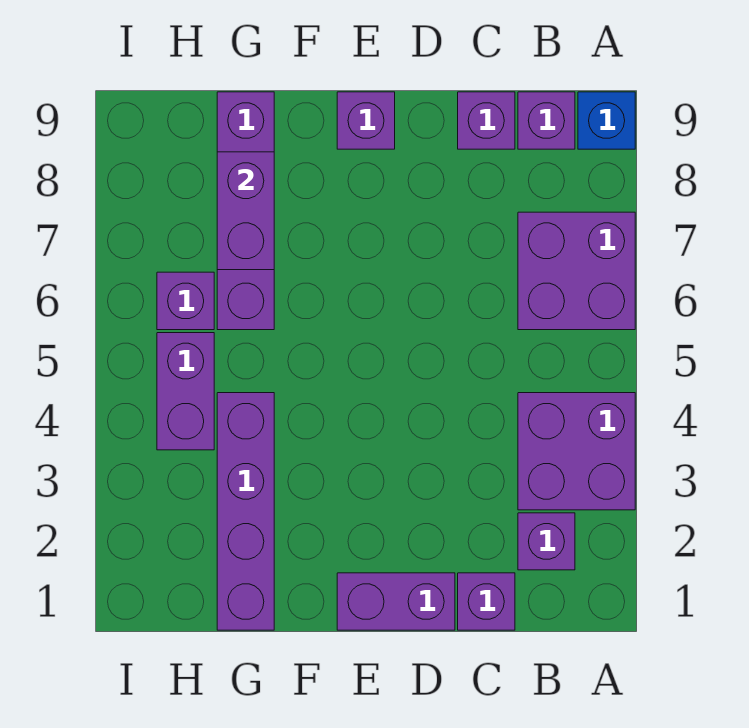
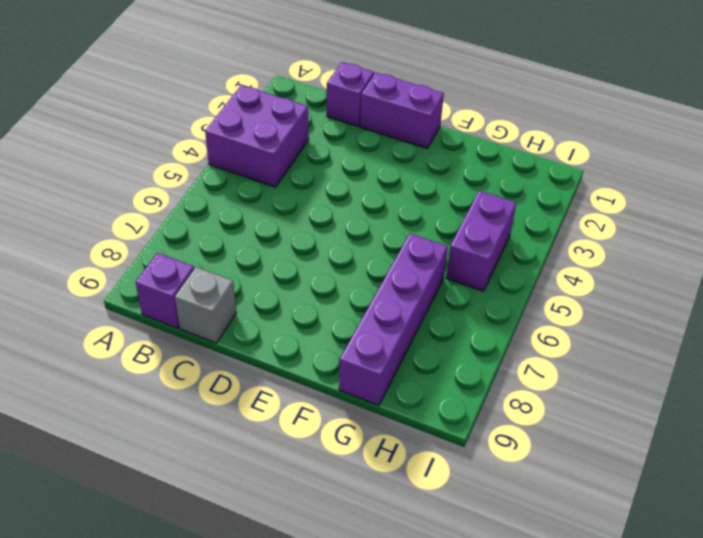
grey 1x1 brick [175,267,236,343] -> purple 1x1 brick [458,92,515,149]
none -> purple 2x2 brick [518,212,635,330]
none -> blue 1x1 brick [578,92,635,149]
none -> purple 1x1 brick [518,513,575,570]

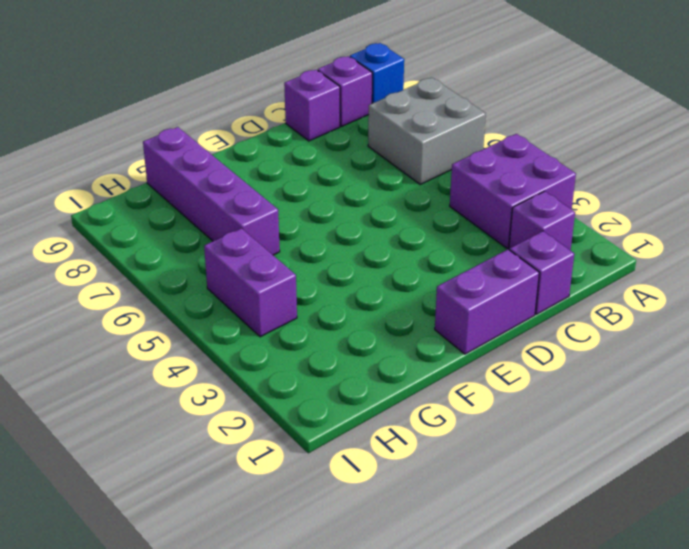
grey 2x2 brick [368,78,486,184] -> purple 2x2 brick [518,212,635,330]
none -> purple 1x1 brick [337,92,395,149]
none -> purple 1x4 brick [217,393,274,630]
none -> purple 1x1 brick [157,272,214,330]

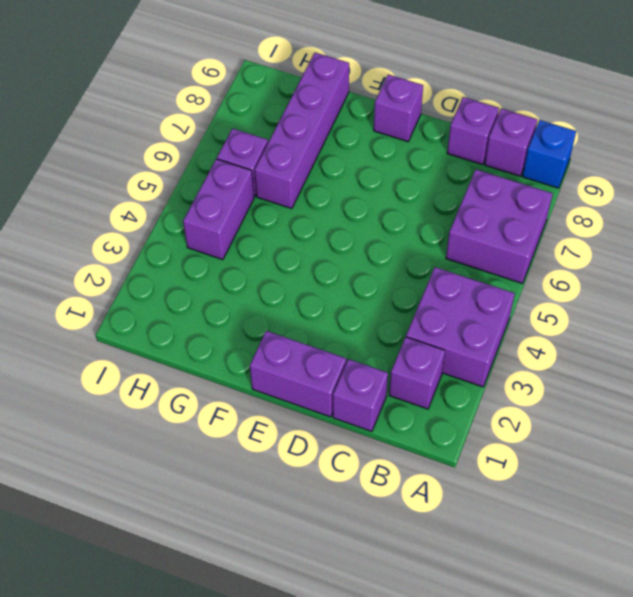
none -> purple 1x4 brick [217,393,274,630]
none -> purple 1x2 brick [217,152,274,270]

